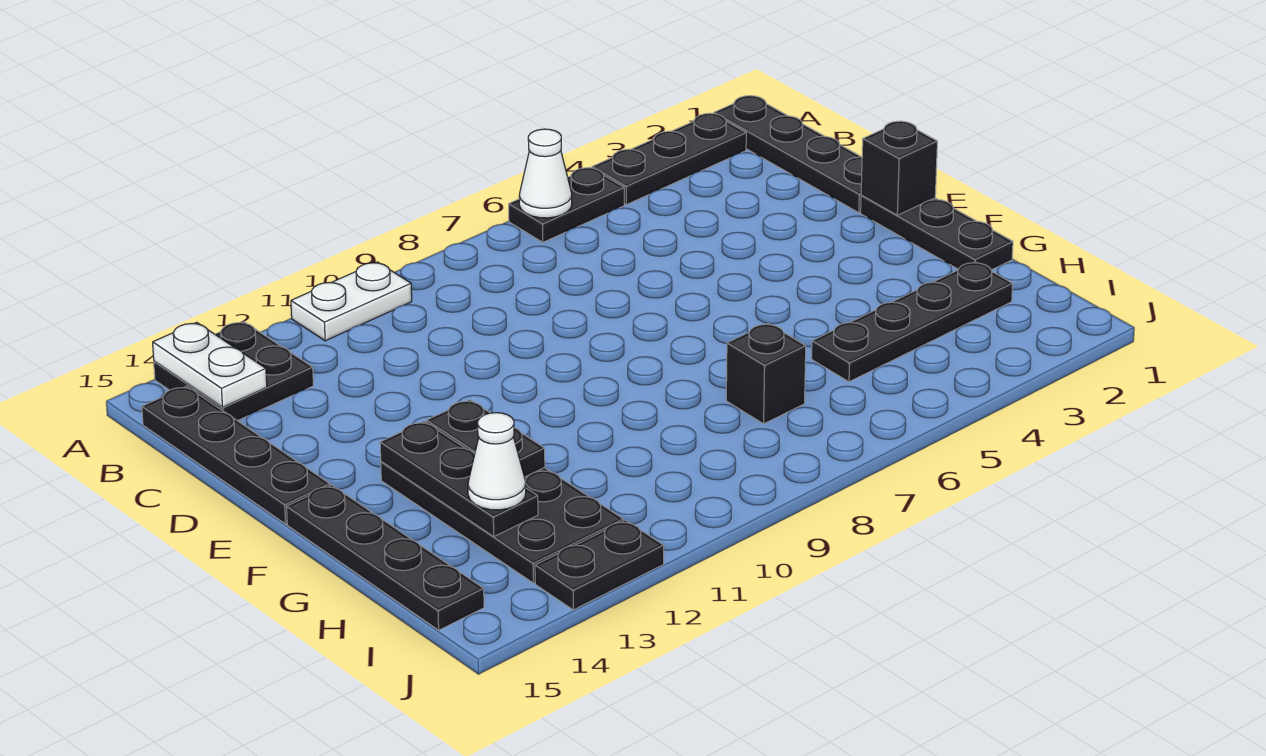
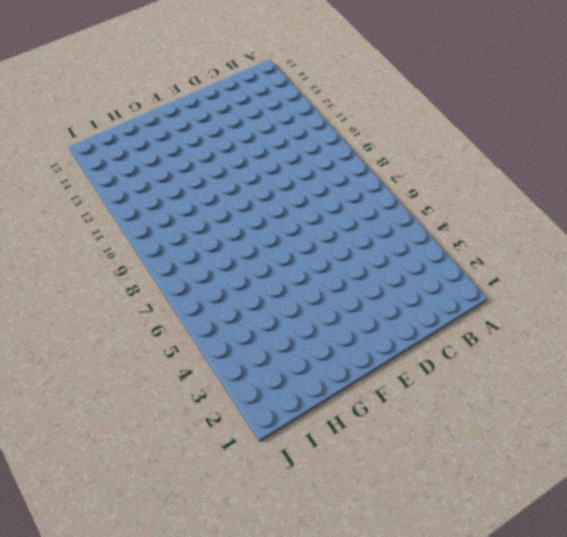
none -> black 1x4 plate [714,96,862,212]
none -> black 1x3 plate [592,113,746,205]
none -> black 1x2 plate [509,168,624,242]

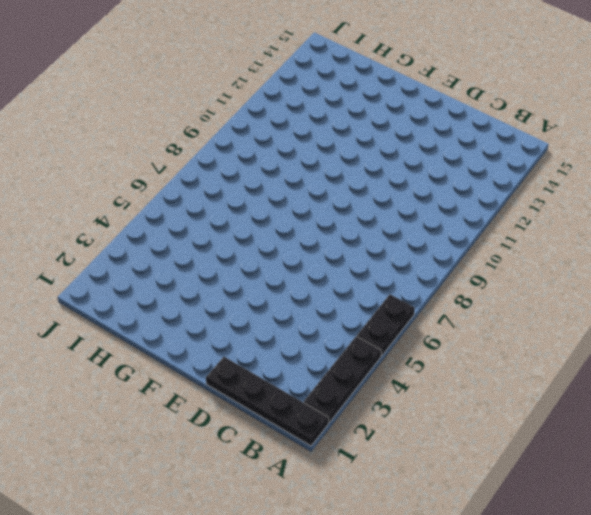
none -> white 1x2 plate [291,262,412,341]
none -> black 2x2 plate [154,322,313,421]
none -> black 1x4 plate [142,386,330,524]

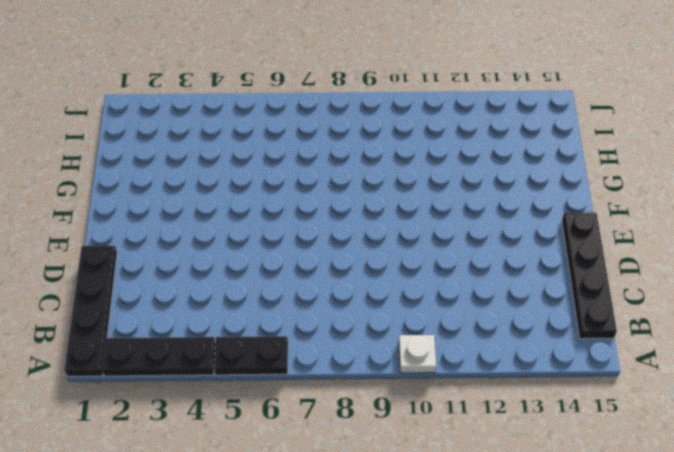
white 1x1 plate [399,335,436,373] -> white 1x2 plate [291,262,412,341]
none -> black 2x2 plate [154,322,313,421]
none -> black 1x3 plate [861,195,1013,270]
none -> black 2x4 plate [381,462,624,583]

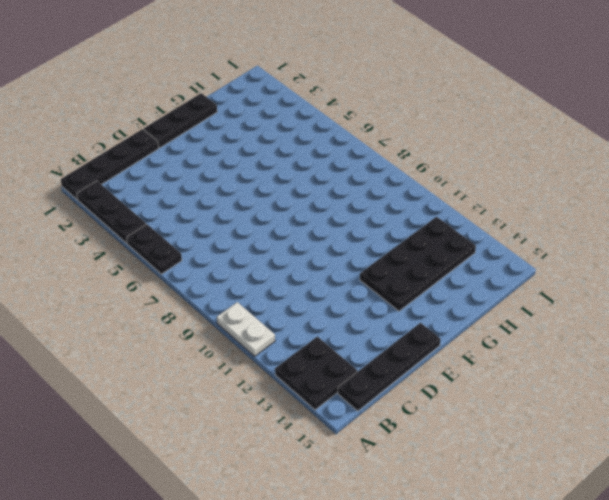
none -> black 1x4 plate [287,485,484,630]
none -> black 1x4 plate [812,262,1013,382]
none -> black 1x1 brick [726,323,806,424]

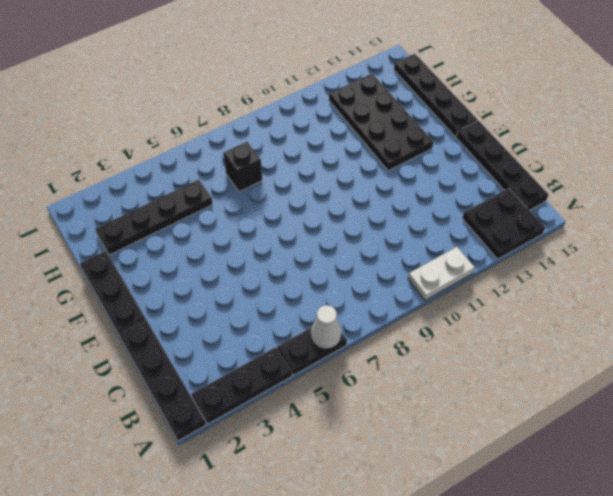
none -> black 1x2 plate [535,520,664,610]
none -> white 1x2 plate [153,322,267,407]
none -> black 1x1 brick [861,121,937,215]

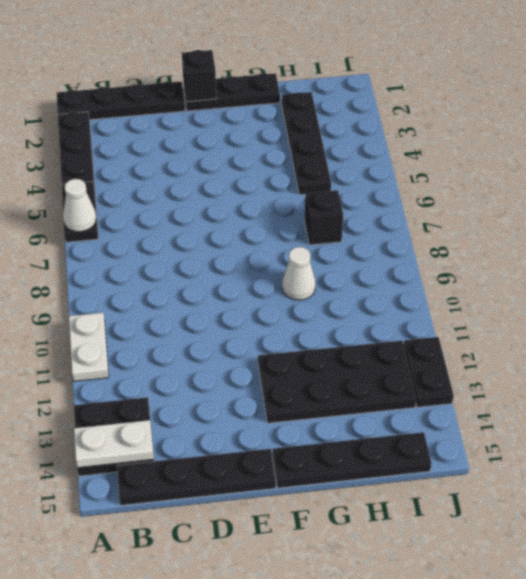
white 1x1 cone [282,247,316,300] -> white 1x1 cone moved to [468,413,526,510]
none -> black 1x2 plate [426,400,545,477]
none -> black 1x3 plate [380,421,538,536]

